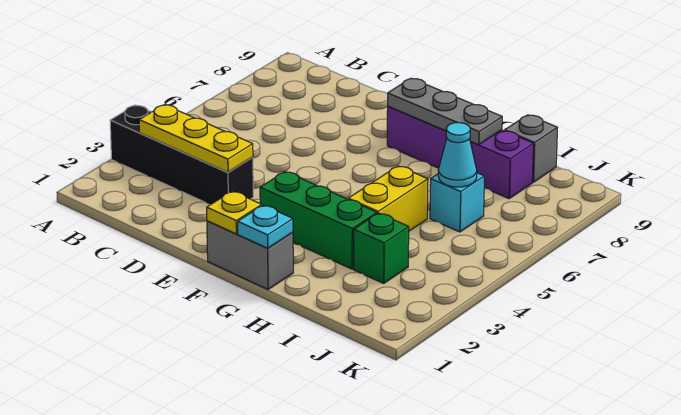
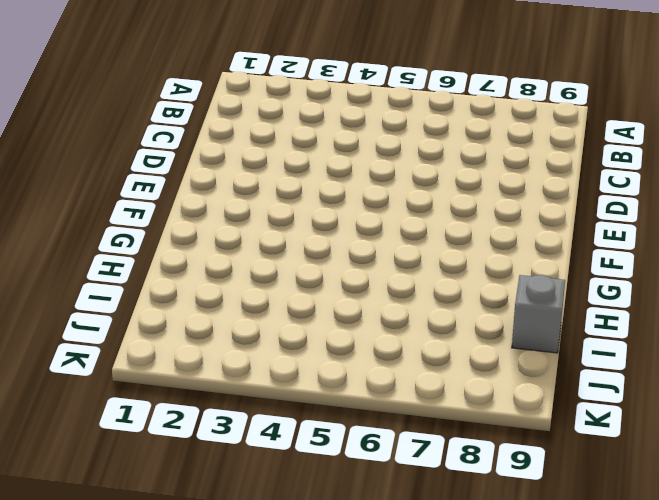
none -> black 1x4 brick [110,105,253,205]
none -> grey 1x2 brick [207,221,293,289]
none -> green 1x3 brick [260,172,377,269]

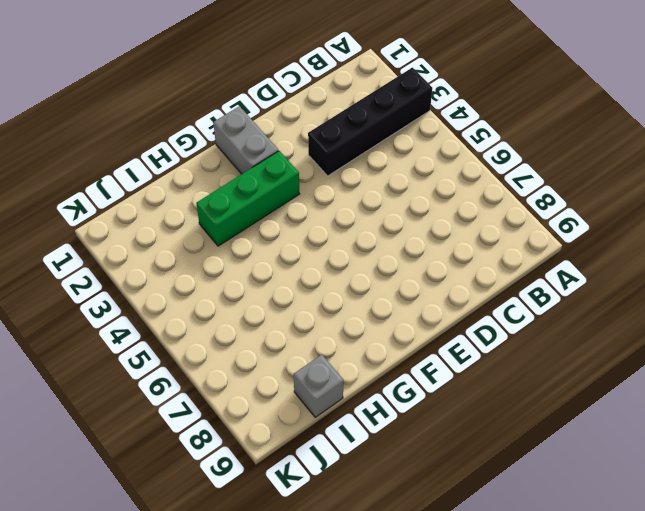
grey 1x2 brick [213,106,279,174] -> grey 1x2 brick turned to [207,221,293,289]
none -> purple 1x4 brick [387,107,533,199]
none -> yellow 1x2 brick [348,166,428,231]
none -> green 1x1 brick [354,213,409,283]

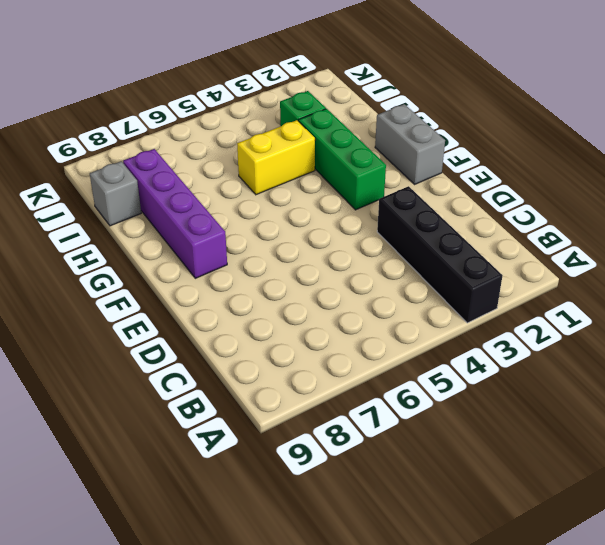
none -> cyan 1x1 brick [430,173,484,232]
none -> yellow 1x3 plate [139,105,253,172]
none -> yellow 1x1 plate [207,191,262,234]

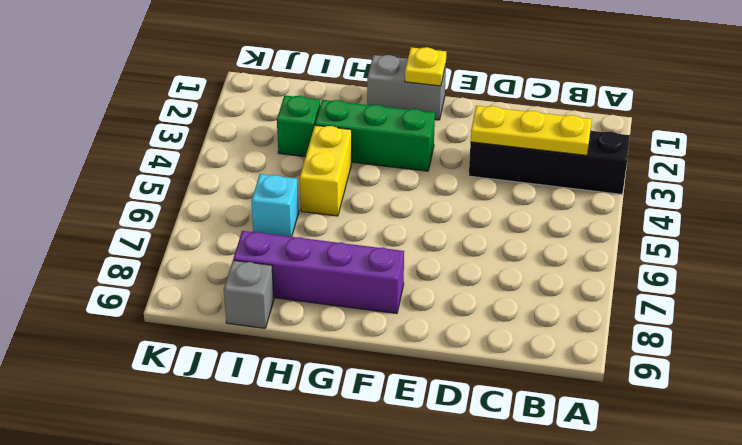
none -> grey 1x3 plate [388,78,502,145]
none -> cyan 1x1 plate [238,205,293,248]
none -> cyan 1x1 cone [438,123,477,187]

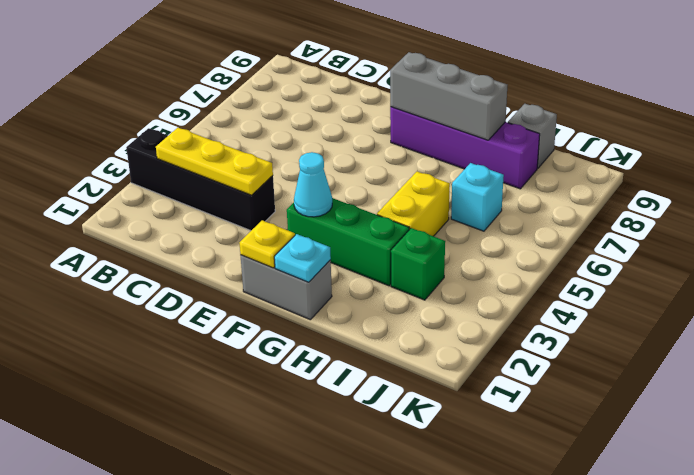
cyan 1x1 cone [294,152,332,217] -> cyan 1x1 cone moved to [438,123,477,187]
grey 1x3 brick [390,52,507,140] -> grey 1x3 plate [388,78,502,145]

